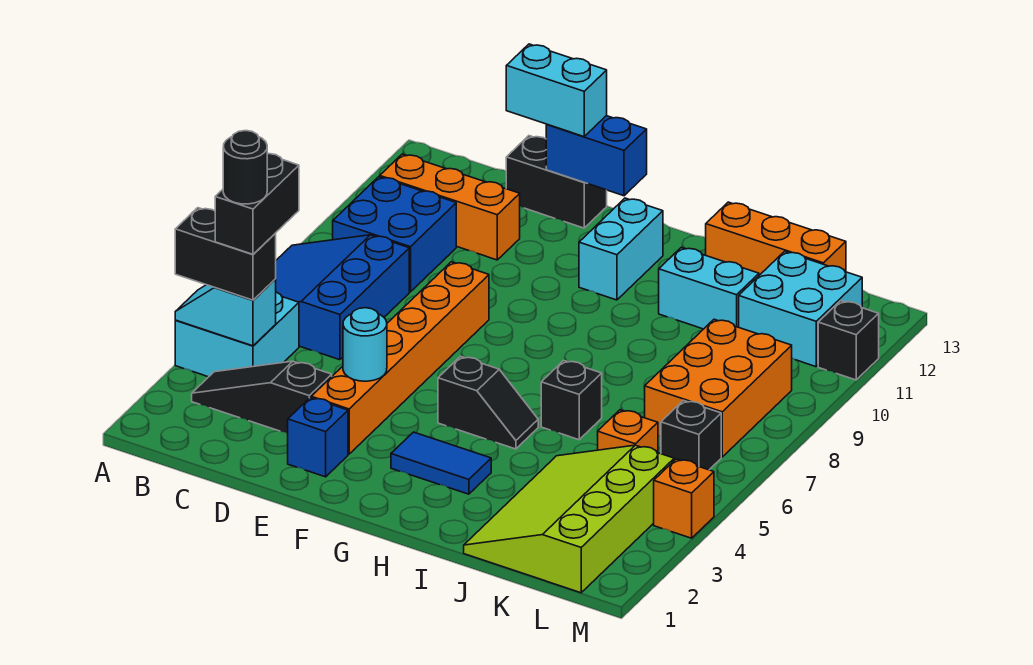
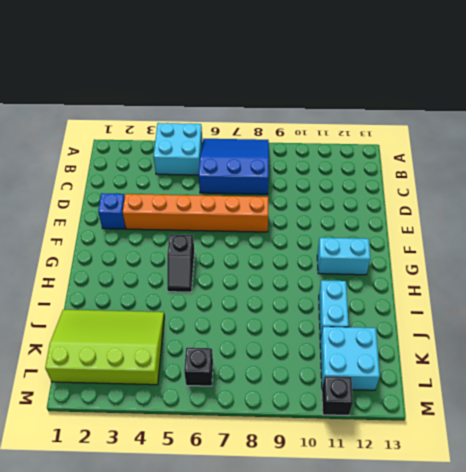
none -> black 1x3 slope [192,361,332,434]
none -> blue 2x2 brick [333,177,456,292]
none -> orange 1x3 brick [380,154,520,260]

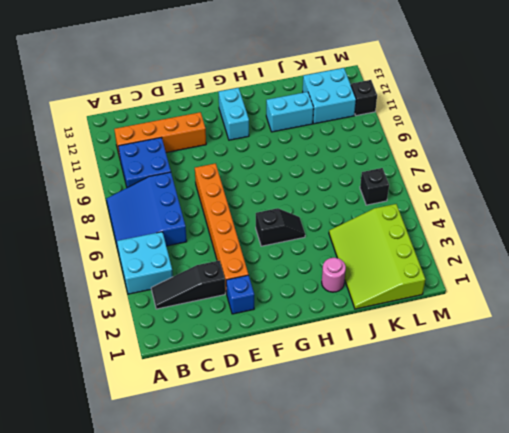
orange 1x4 brick [114,112,206,158] -> orange 1x3 brick [380,154,520,260]
pink 1x1 round brick [322,258,346,292] -> none
none -> black 1x2 brick [506,136,607,228]
none -> blue 1x2 tile [391,432,491,494]
none -> black 1x1 brick [541,361,602,440]

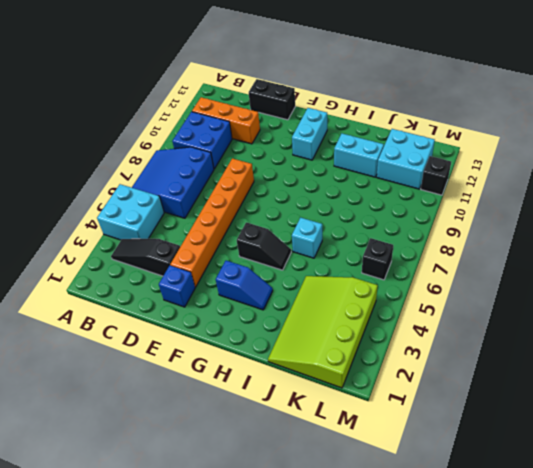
blue 1x2 slope [216,261,273,310] -> blue 1x2 tile [391,432,491,494]
cyan 1x1 brick [292,217,322,258] -> black 1x1 brick [541,361,602,440]
none -> orange 1x3 brick [706,202,846,275]
none -> orange 1x1 brick [598,410,658,453]
none -> orange 2x3 brick [645,319,792,457]

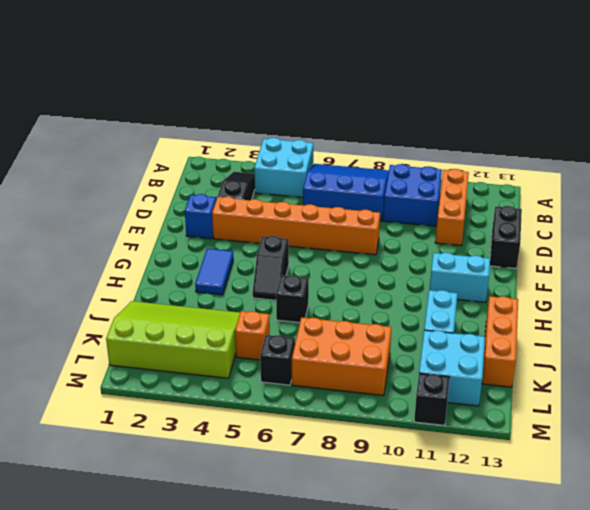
none -> orange 1x1 brick [654,459,714,538]
none -> cyan 1x2 slope [175,280,276,346]
none -> cyan 1x1 round brick [343,308,387,381]

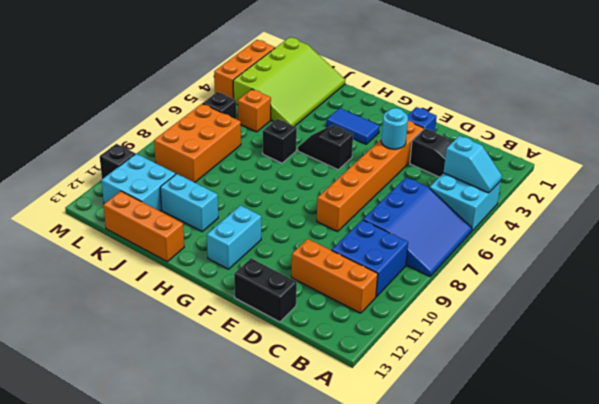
orange 1x3 brick [214,40,275,99] -> orange 1x1 brick [654,459,714,538]
none -> blue 1x2 brick [546,116,647,196]
none -> black 1x2 brick [175,208,276,300]
none -> cyan 1x2 brick [506,44,607,137]

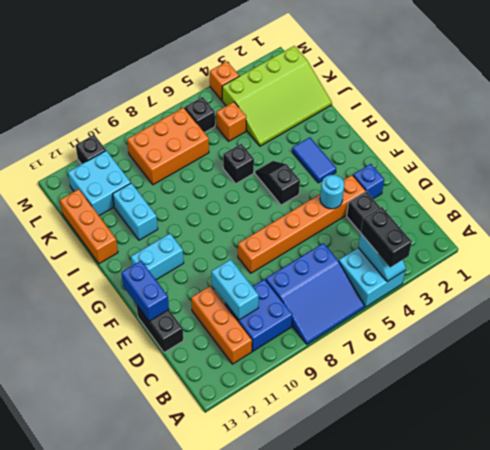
cyan 1x2 brick [211,260,259,320] -> cyan 1x2 brick moved to [506,44,607,137]
none -> black 1x2 brick [215,154,299,254]
none -> black 1x1 round brick [223,131,267,204]

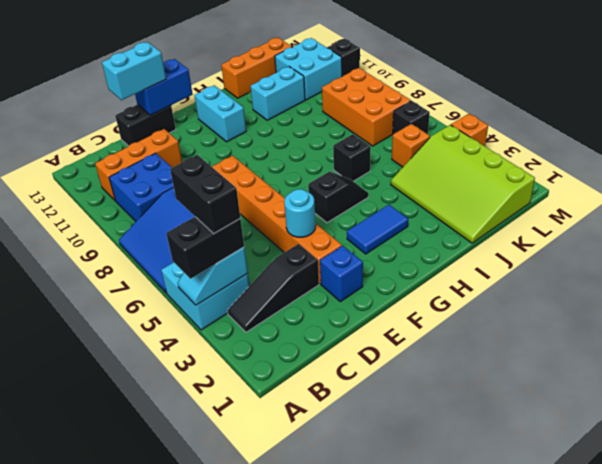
none -> black 1x1 round brick [223,131,267,204]

